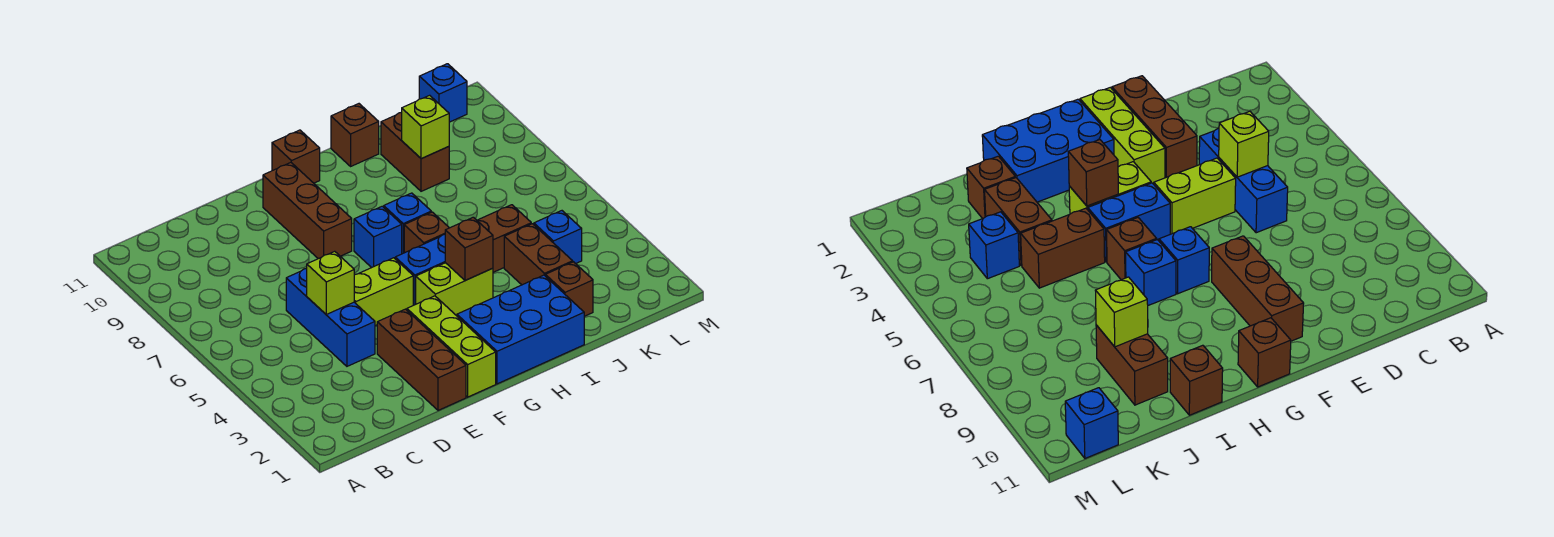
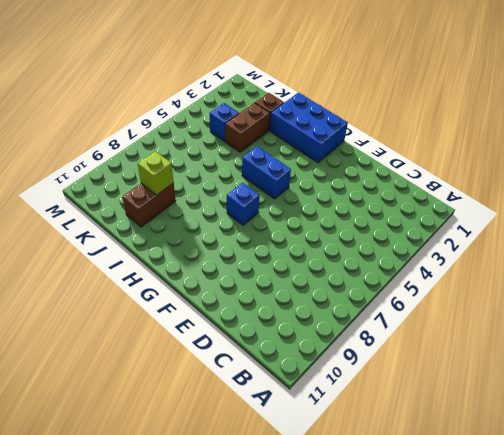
none -> blue 1x3 brick [286,268,375,366]
none -> brown 1x3 brick [377,309,466,410]
none -> lime 1x2 brick [354,258,413,325]

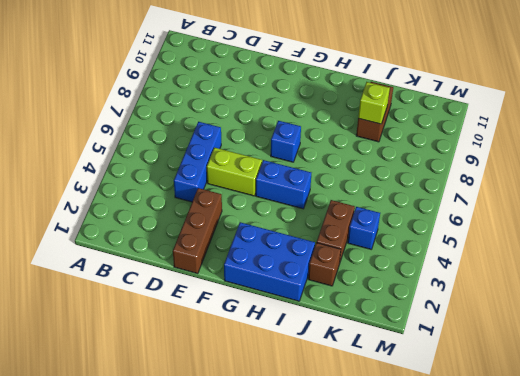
none -> lime 1x3 brick [407,296,496,397]
none -> brown 1x3 brick [263,163,352,259]
none -> lime 1x2 brick [416,263,493,316]

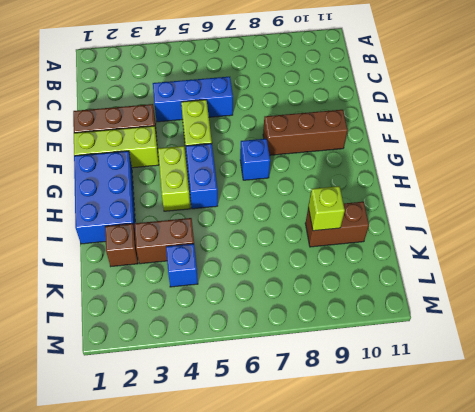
none -> brown 1x1 brick [272,130,320,183]
none -> brown 1x1 brick [404,212,449,253]
none -> blue 1x1 brick [384,193,431,254]

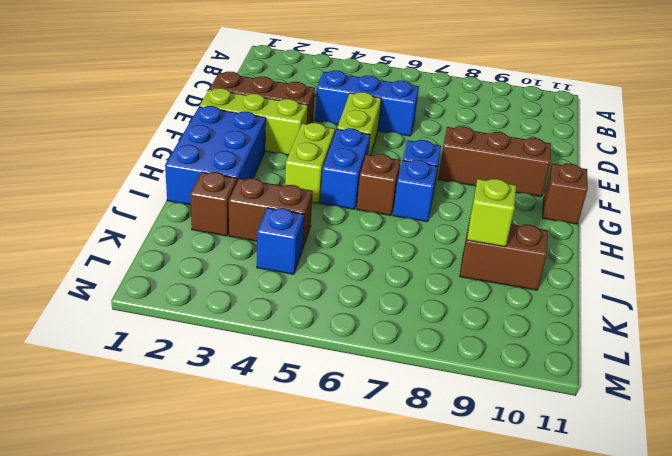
none -> brown 1x2 brick [477,205,531,272]
none -> brown 1x1 brick [331,104,379,166]
none -> blue 1x1 brick [419,64,467,122]

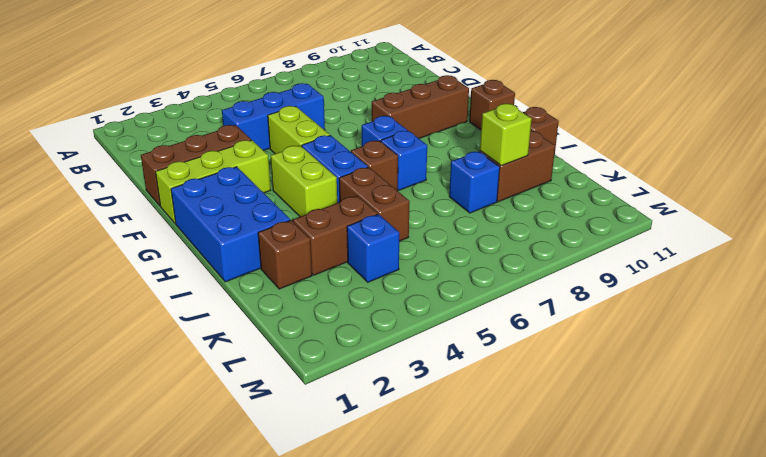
blue 1x1 brick [449,151,500,213] -> blue 1x1 brick moved to [419,64,467,122]
none -> lime 1x1 brick [307,251,354,314]
none -> brown 1x1 brick [445,217,493,281]

